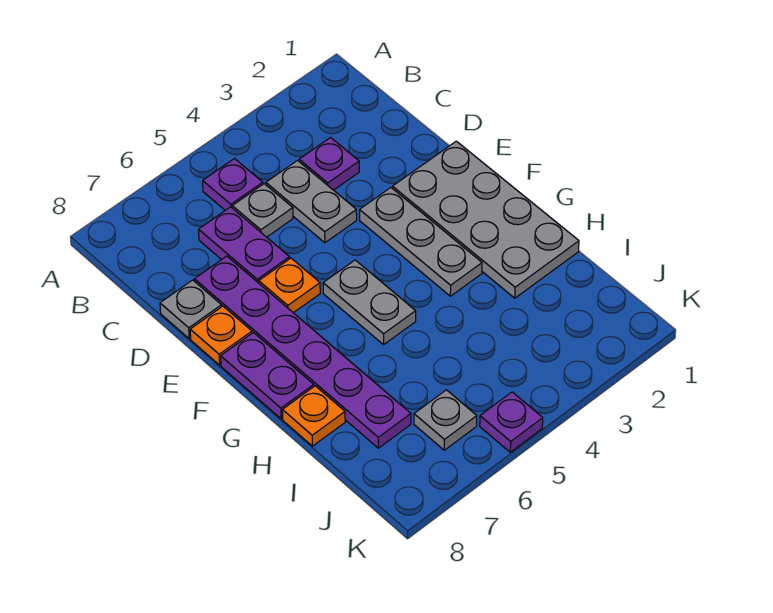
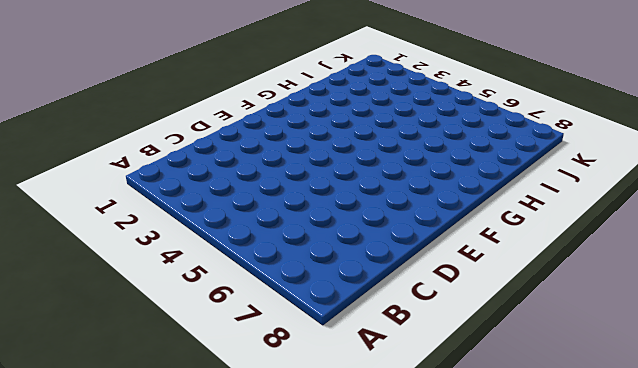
none -> purple 1x1 plate [203,159,263,210]
none -> purple 1x1 plate [299,138,359,190]
none -> grey 1x2 plate [266,161,357,243]

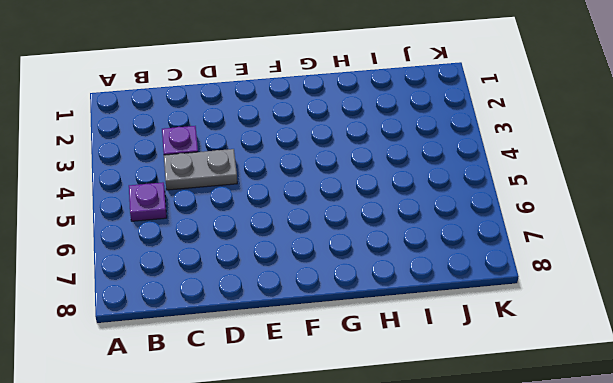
none -> grey 1x1 plate [232,184,293,237]
none -> purple 1x2 plate [199,207,290,283]
none -> purple 1x6 plate [194,256,411,448]

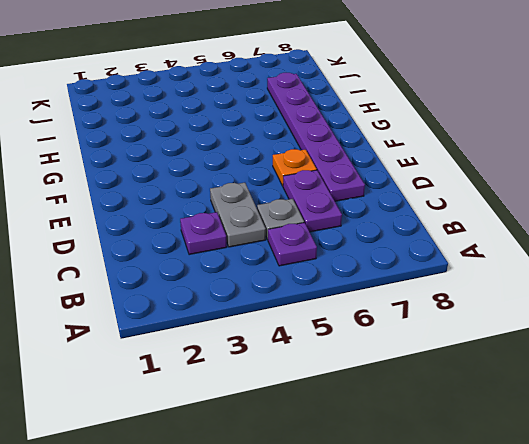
none -> grey 1x1 plate [160,280,222,339]
none -> grey 2x4 plate [393,141,579,298]
none -> grey 1x3 plate [360,188,482,296]

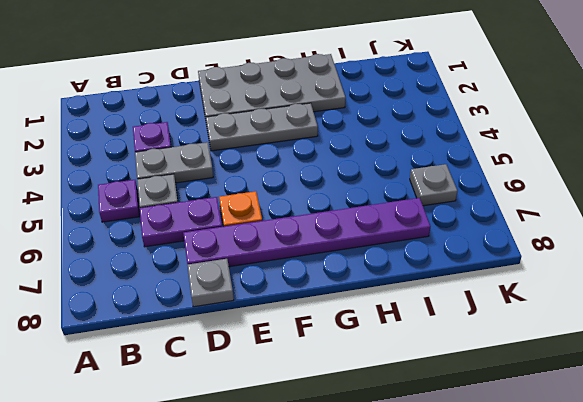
none -> orange 1x1 plate [190,306,252,365]
none -> grey 1x2 plate [323,260,416,345]
none -> purple 1x2 plate [221,333,314,419]

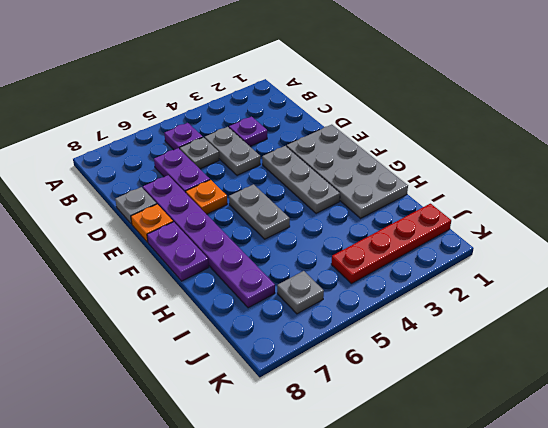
red 1x4 plate [331,204,451,284] -> none
none -> orange 1x1 plate [282,386,345,446]
none -> purple 1x1 plate [480,392,543,452]

